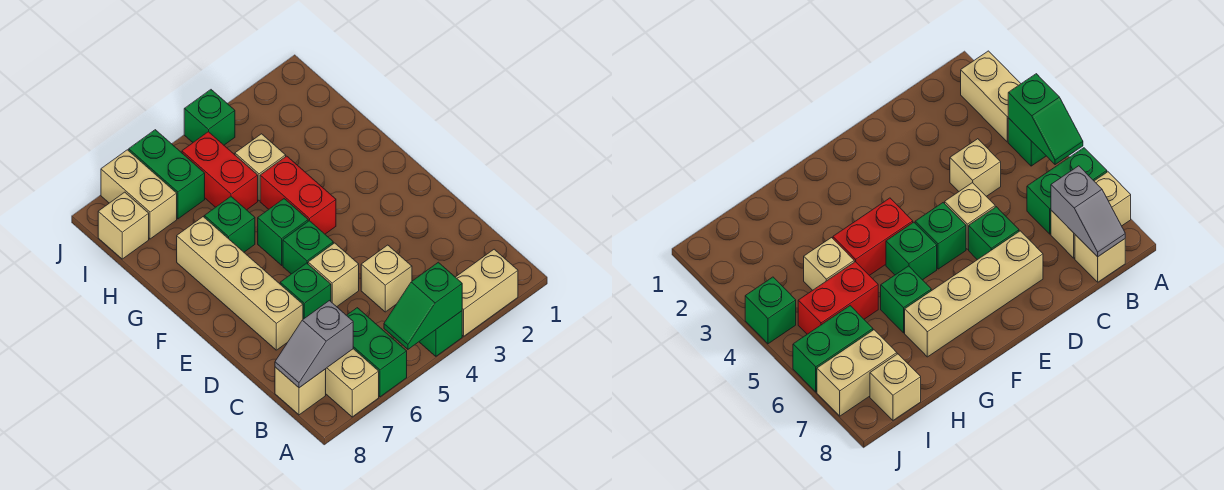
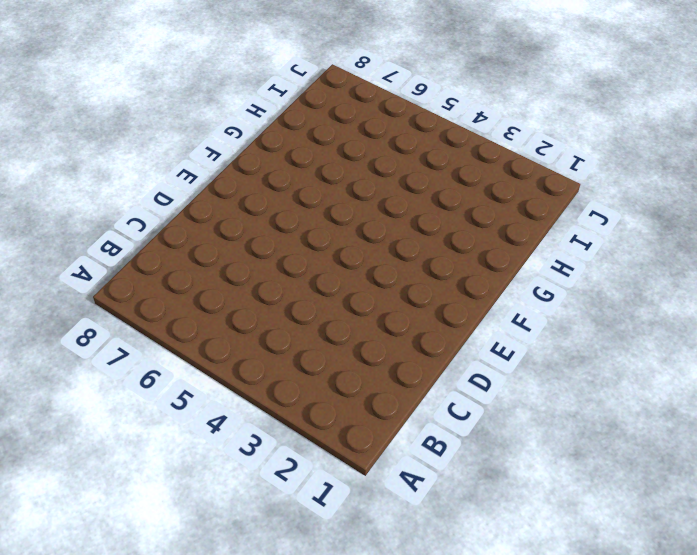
none -> tan 1x2 brick [456,249,518,336]
none -> green 1x1 brick [419,311,462,356]
none -> green 1x2 brick [347,308,407,397]

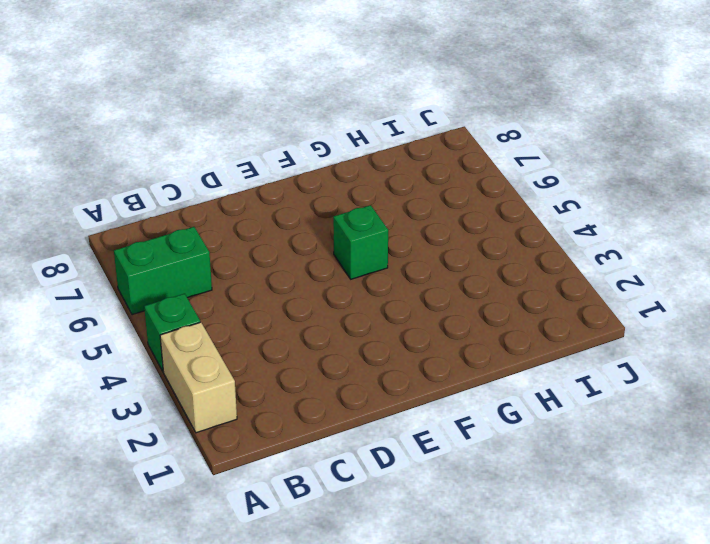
none -> tan 1x2 brick [326,349,379,417]
none -> tan 1x1 brick [275,367,326,415]
none -> tan 1x1 brick [361,245,412,312]

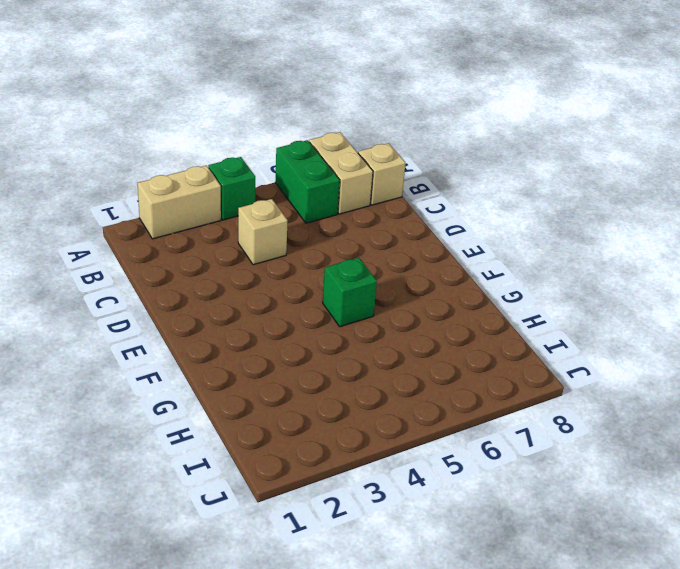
none -> tan 1x1 brick [308,243,359,307]
none -> green 1x1 brick [280,263,331,319]
none -> tan 1x4 brick [177,217,303,350]

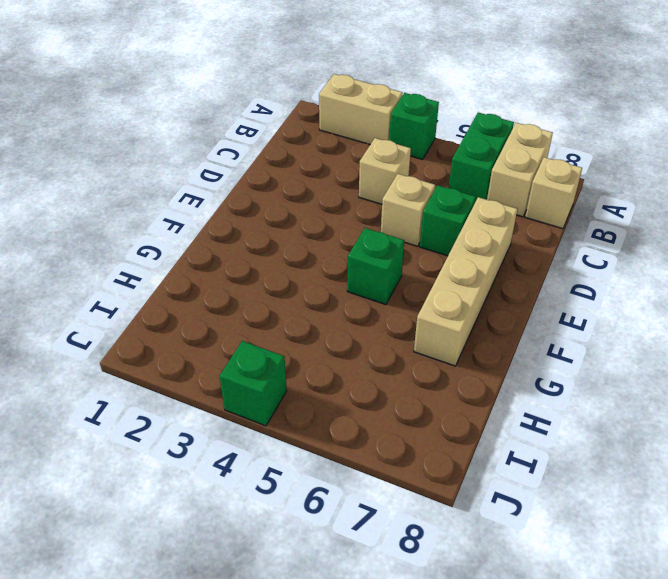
none -> green 1x1 brick [283,221,333,274]
none -> red 1x2 brick [260,156,336,234]
none -> green 1x1 brick [204,197,255,252]

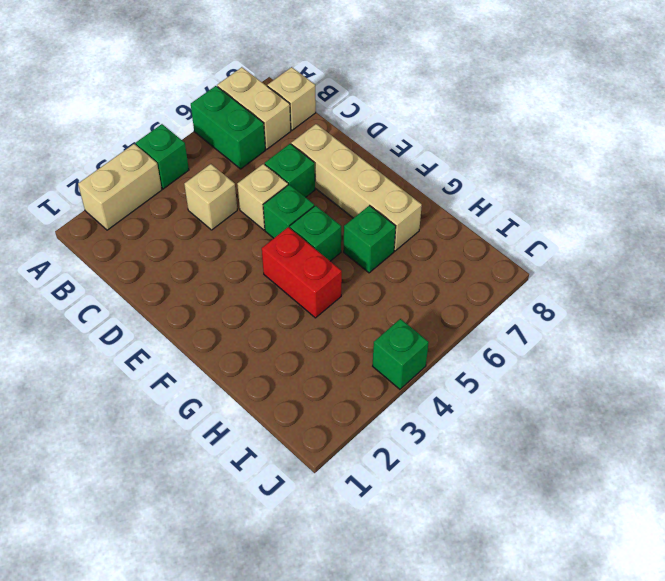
none -> tan 1x1 brick [235,134,286,201]
none -> red 1x2 brick [182,132,258,210]
none -> green 1x2 brick [129,130,205,219]

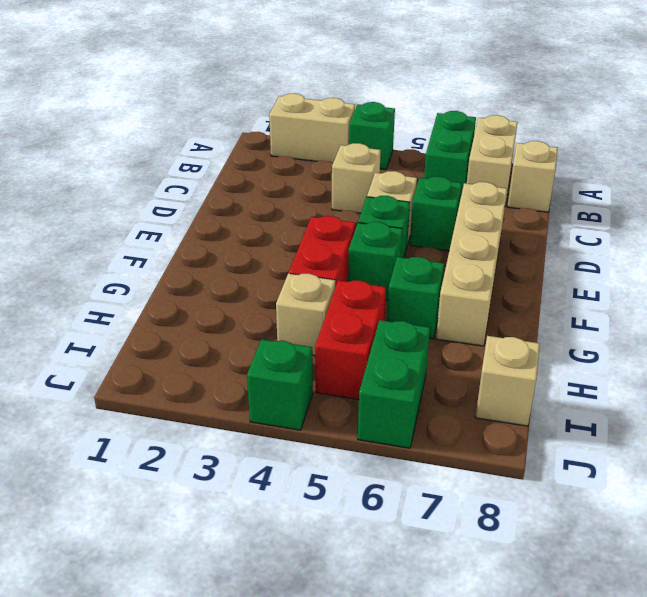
none -> tan 1x2 brick [101,150,177,239]
none -> green 1x2 slope [384,262,462,349]
none -> grey 1x2 slope [275,301,353,388]

